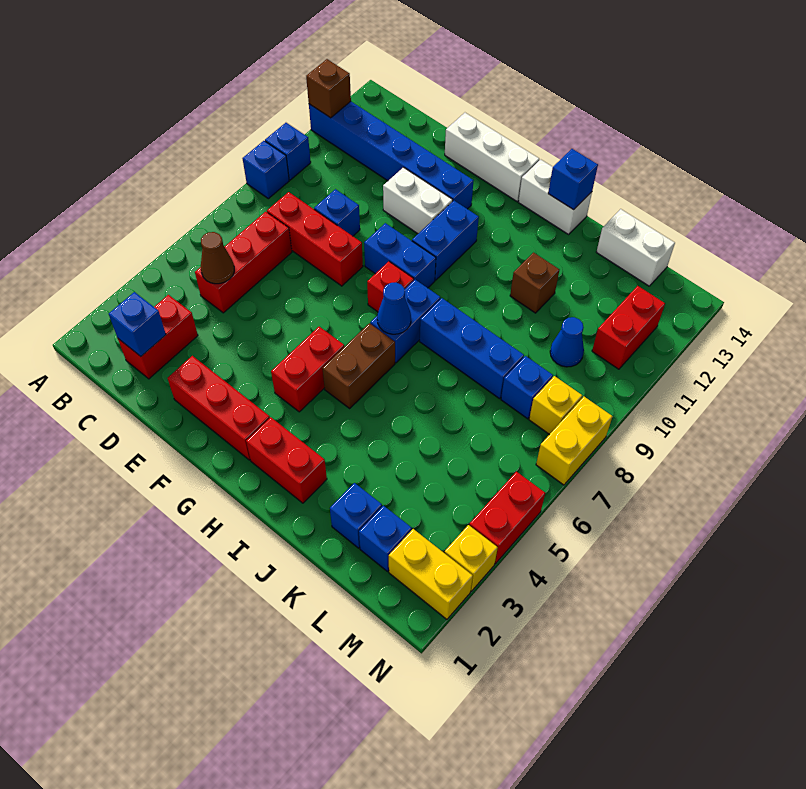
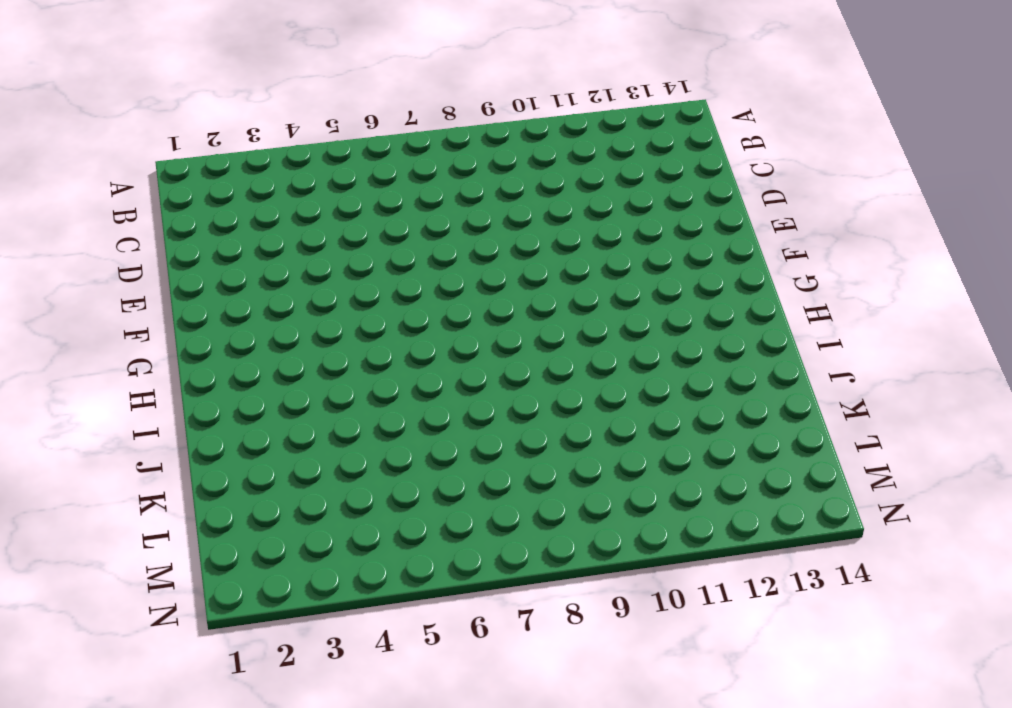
none -> blue 1x1 brick [243,141,289,199]
none -> blue 1x1 brick [265,123,311,180]
none -> blue 1x6 brick [309,102,473,209]
none -> red 1x2 brick [118,295,198,379]

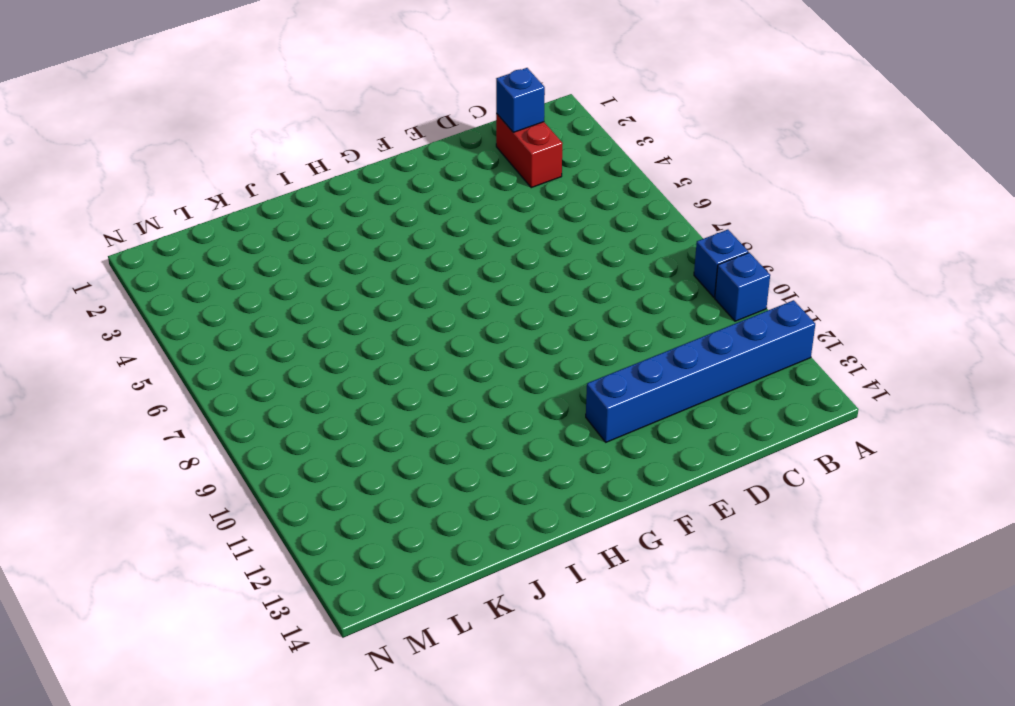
none -> red 1x3 brick [195,212,292,313]
none -> red 1x3 brick [267,192,363,286]
none -> blue 1x1 brick [314,189,360,236]
none -> red 1x3 brick [168,356,270,460]

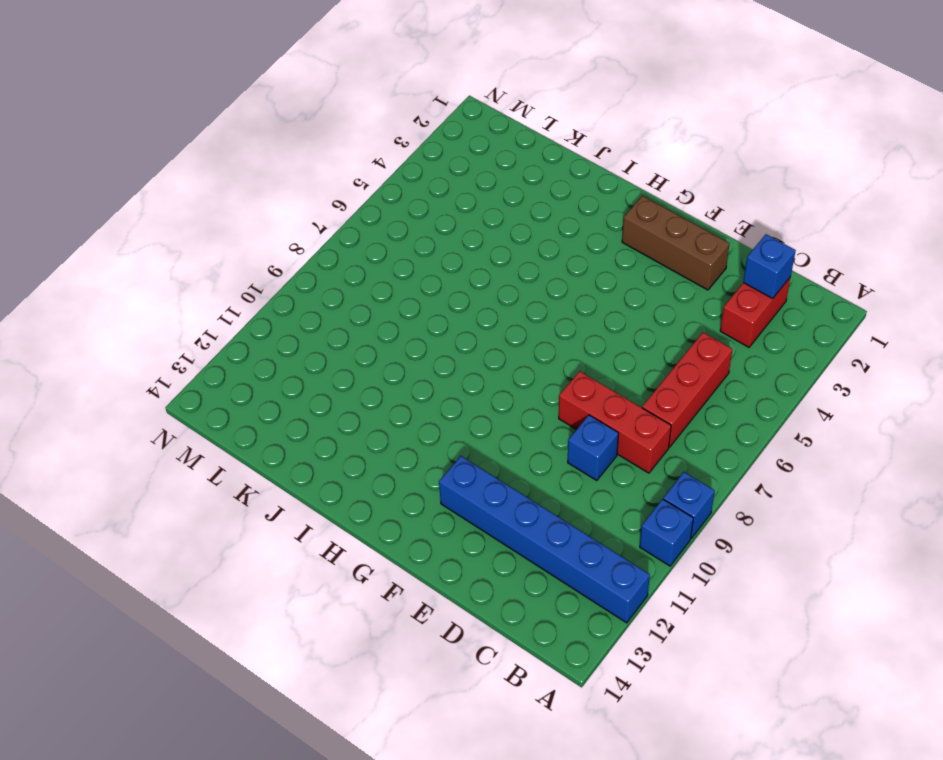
brown 1x3 brick [622,196,730,290] -> red 1x3 brick [168,356,270,460]
none -> white 1x2 brick [383,168,453,234]
none -> white 1x3 brick [445,113,539,201]
none -> blue 1x2 brick [364,223,436,288]
none -> red 1x2 brick [271,327,344,412]

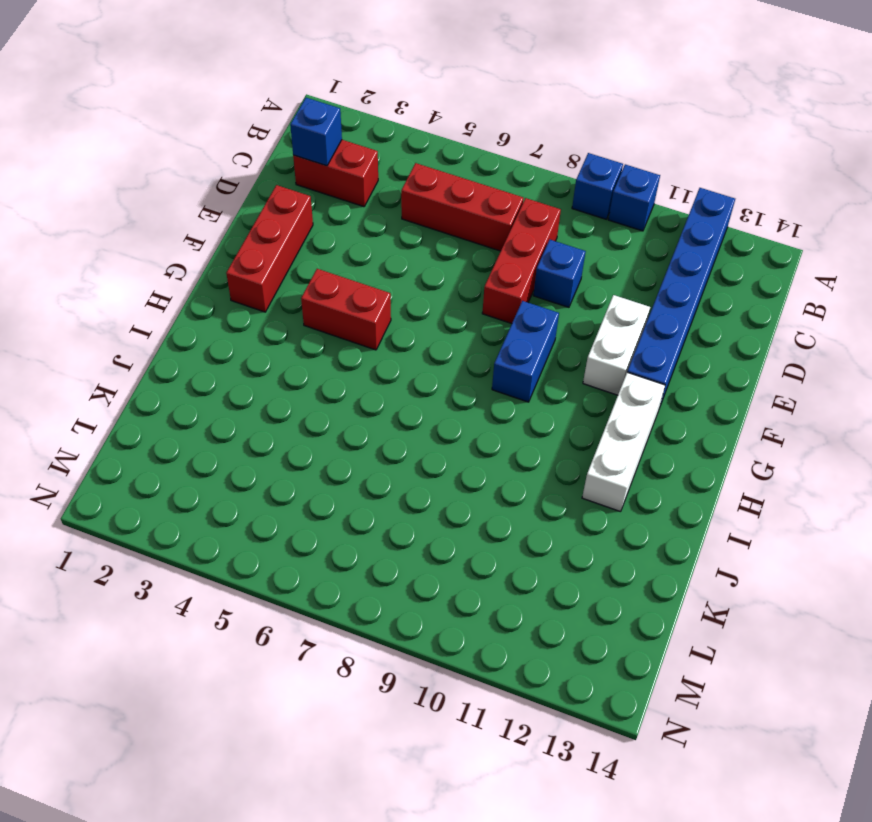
white 1x3 brick [582,372,665,512] -> white 1x3 brick moved to [445,113,539,201]
none -> red 1x1 brick [367,261,414,312]
none -> blue 1x2 brick [412,201,479,280]
none -> red 1x2 brick [246,417,327,503]
none -> brown 1x2 brick [322,323,395,408]

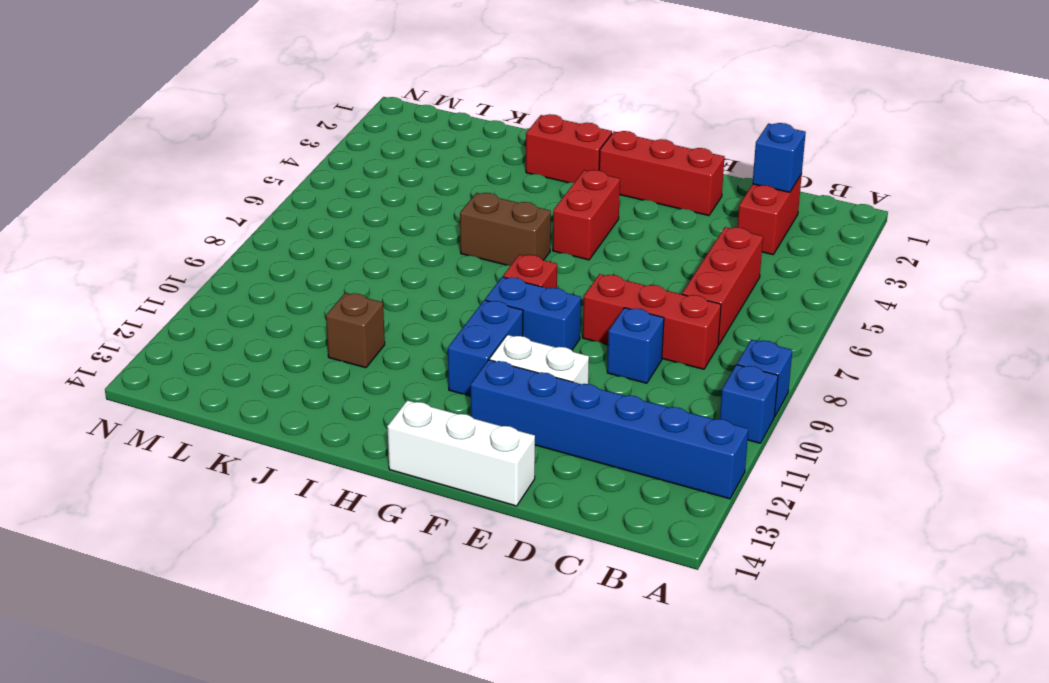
brown 1x2 brick [460,193,551,265] -> brown 1x2 brick turned to [322,323,395,408]
none -> blue 1x2 brick [370,280,441,363]
none -> white 1x2 brick [518,160,592,234]
none -> blue 1x3 brick [420,298,524,399]
none -> blue 1x1 brick [330,483,382,548]

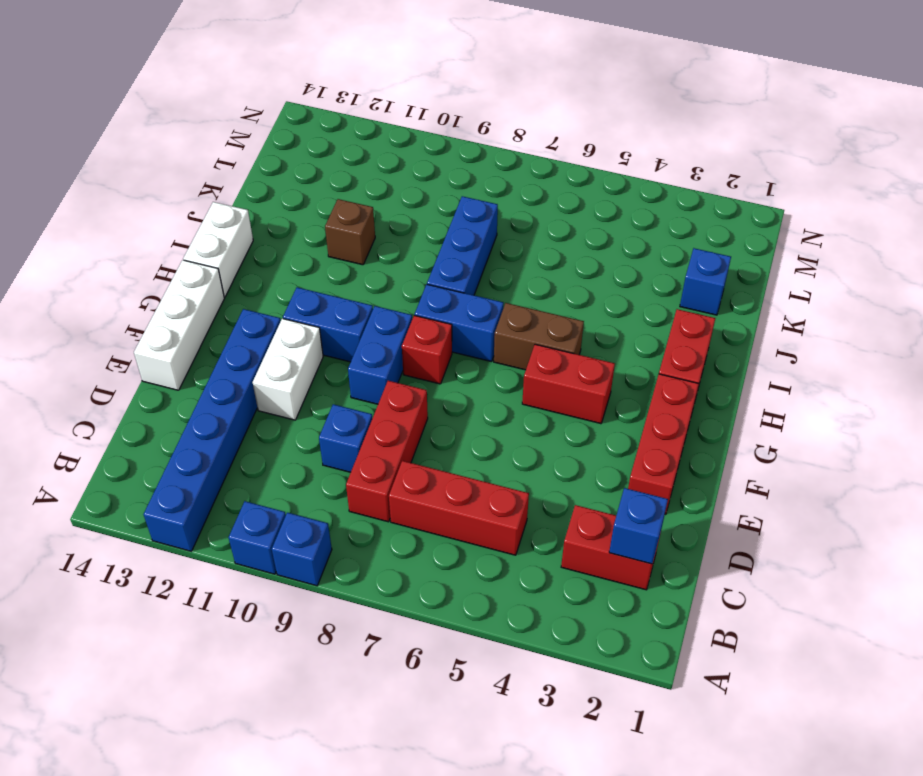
none -> white 1x2 brick [597,209,675,286]
none -> blue 1x1 brick [359,506,412,571]
none -> blue 1x1 brick [501,356,553,419]
none -> blue 1x1 cone [550,317,584,367]

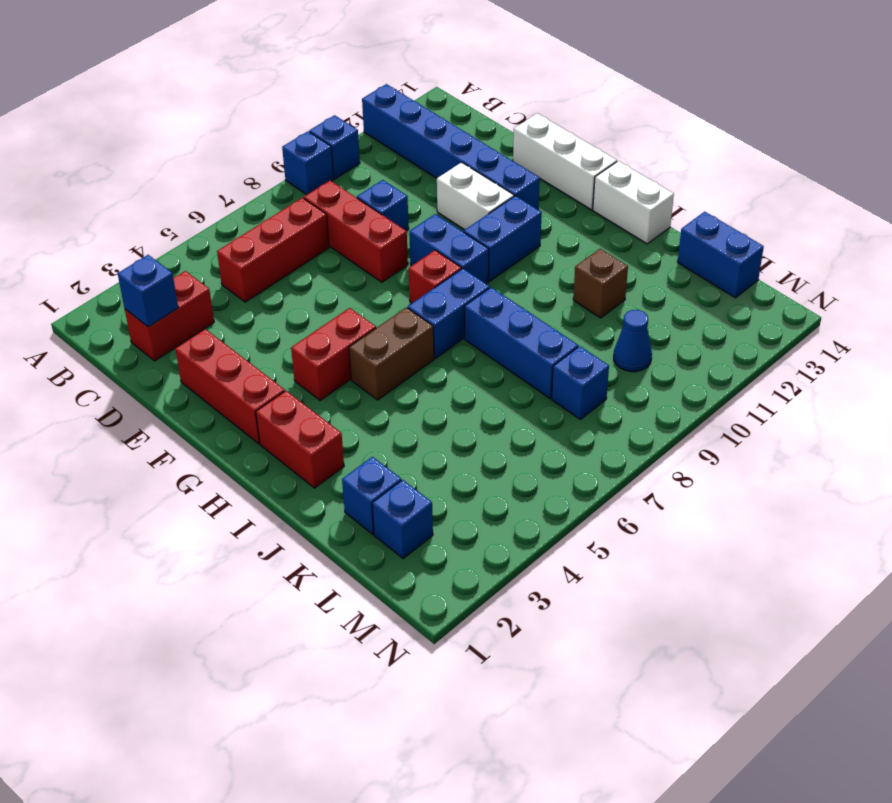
blue 1x2 brick [678,212,764,298] -> white 1x2 brick [597,209,675,286]
none -> yellow 1x2 brick [389,529,473,619]
none -> yellow 1x1 brick [529,376,582,435]
none -> red 1x2 brick [592,286,665,369]
none -> yellow 1x1 brick [445,525,498,591]

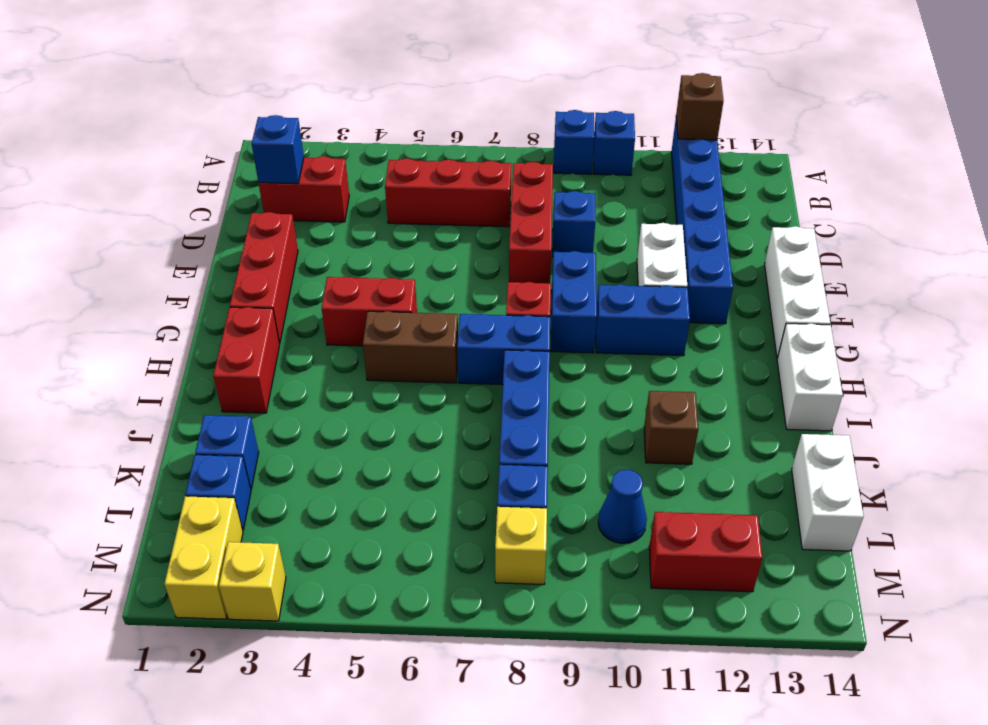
none -> red 1x2 brick [469,472,545,564]
none -> yellow 1x2 brick [536,397,612,485]
none -> brown 1x1 cone [201,232,234,284]
none -> blue 1x1 cone [377,283,411,334]

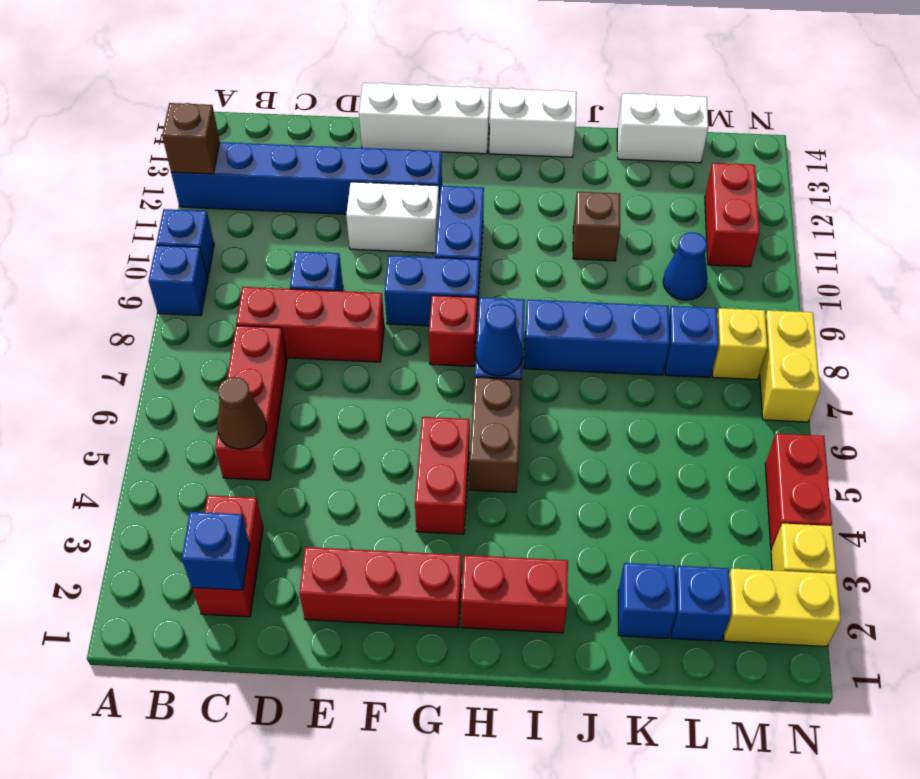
none -> blue 1x1 brick [548,149,598,210]

